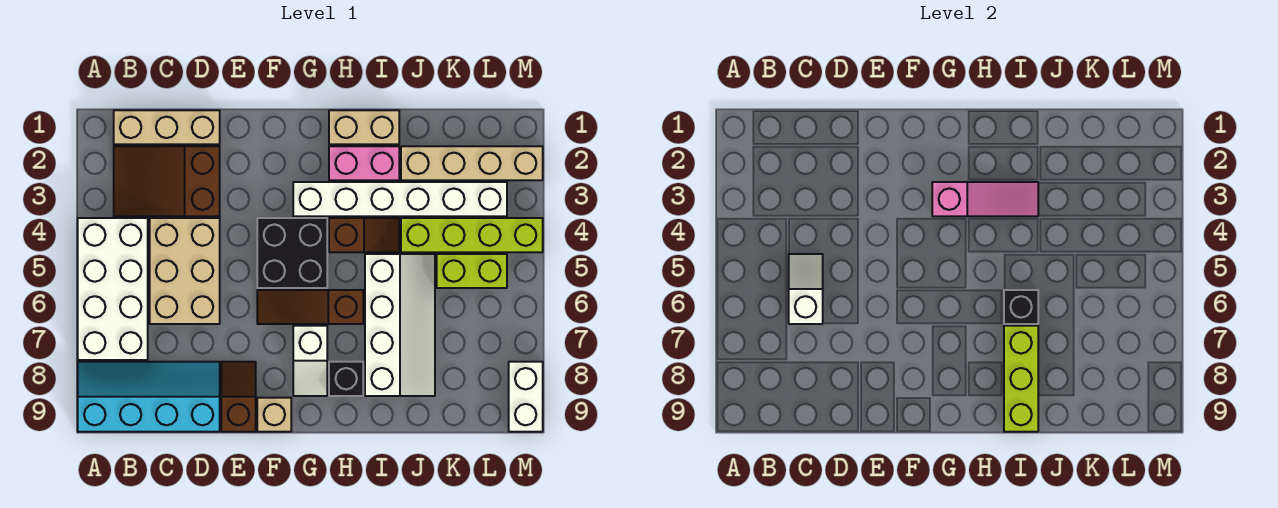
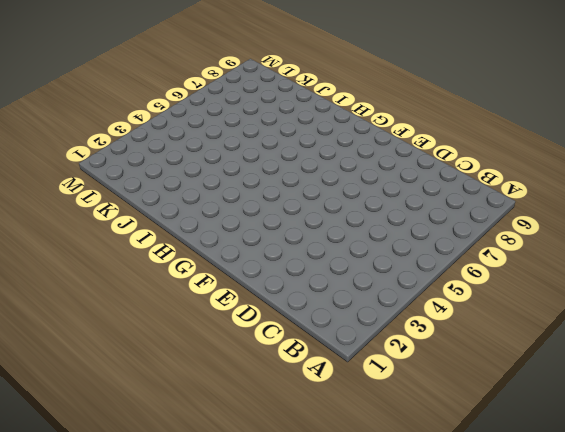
none -> white 2x4 brick [78,218,148,360]
none -> cyan 2x4 slope [78,362,220,432]
none -> tan 1x3 brick [114,110,220,144]

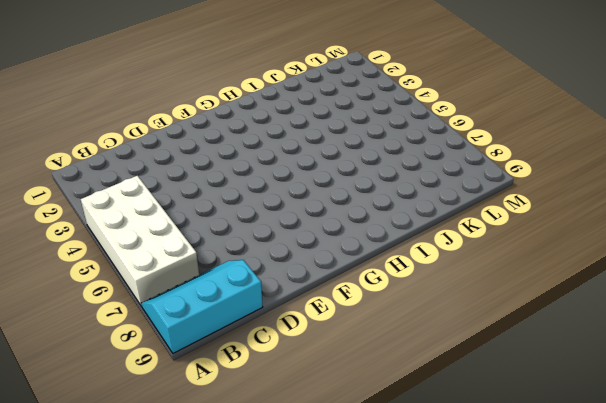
cyan 2x3 slope [141,260,263,353] -> cyan 2x4 slope [78,362,220,432]
none -> tan 1x3 brick [114,110,220,144]
none -> brown 2x3 slope [114,146,220,216]
none -> tan 2x3 brick [150,218,220,324]

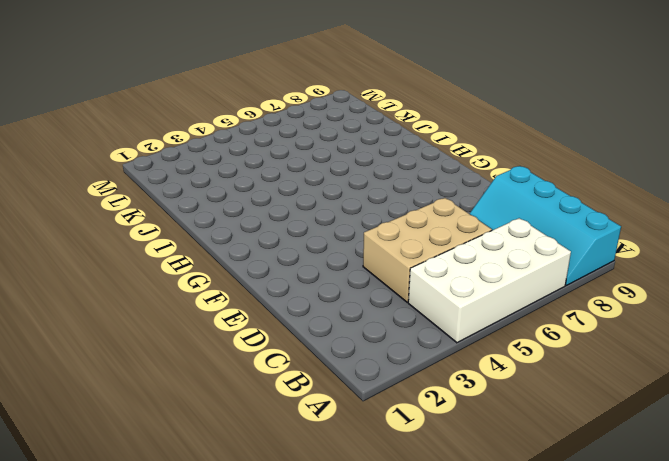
none -> tan 1x3 brick [114,110,220,144]
none -> brown 2x3 slope [114,146,220,216]
none -> brown 1x2 slope [221,362,256,432]

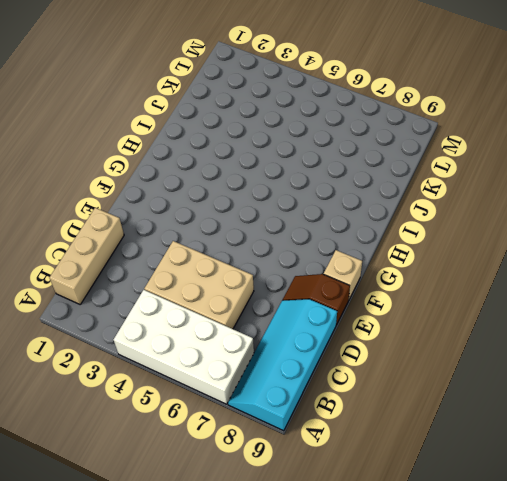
none -> brown 2x3 slope [114,146,220,216]
none -> black 2x2 brick [257,218,327,288]
none -> brown 1x3 slope [257,290,363,324]

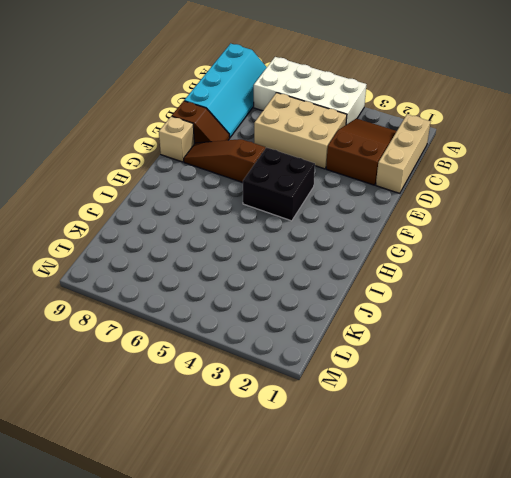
brown 1x3 slope [184,139,265,182] -> brown 1x3 slope turned to [257,290,363,324]
none -> white 1x6 brick [293,182,507,216]
none -> white 1x2 slope [293,326,327,396]
none -> tan 1x2 brick [329,110,399,144]

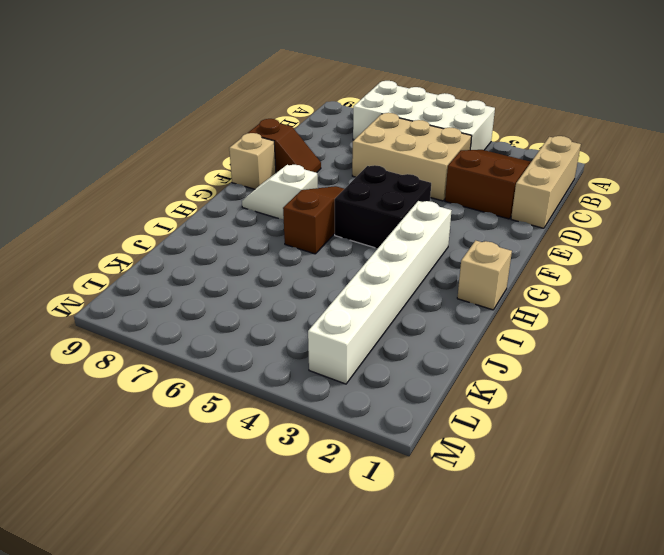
tan 1x1 brick [457,240,512,310] -> tan 1x2 brick [329,110,399,144]
none -> cyan 2x4 slope [78,362,220,432]
none -> pink 1x2 brick [329,146,399,180]
none -> brown 1x2 slope [329,218,399,252]

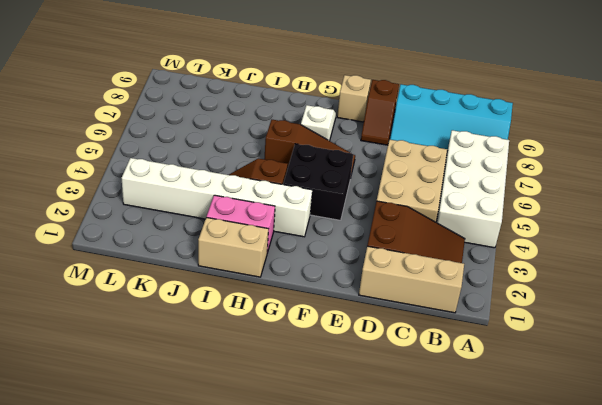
none -> black 1x1 brick [329,362,363,396]
none -> white 2x4 slope [365,254,435,396]
none -> tan 1x4 brick [401,146,543,180]

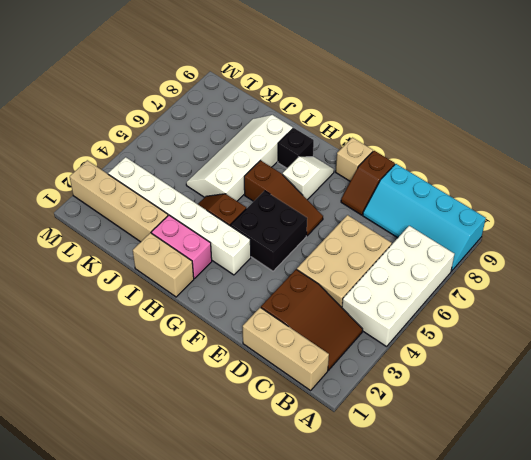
none -> lime 1x4 brick [401,218,543,252]
none -> lime 1x2 brick [437,254,507,288]
none -> white 1x2 brick [509,362,543,432]

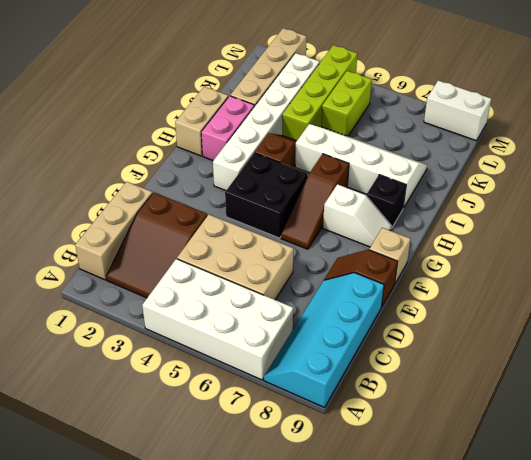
none -> white 1x2 slope [789,254,823,324]
none -> pink 1x3 slope [932,182,1038,216]
none -> black 1x1 brick [1004,290,1038,324]

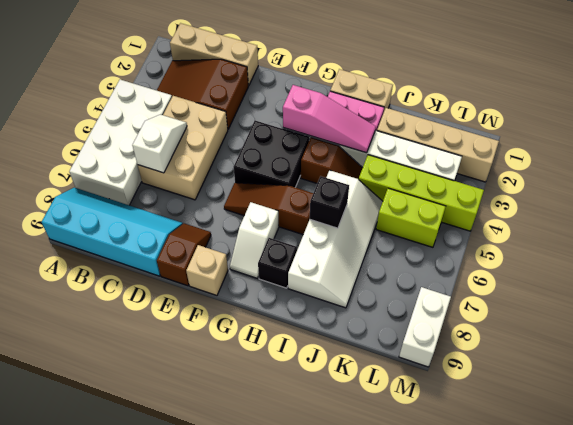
none -> lime 1x3 brick [1004,326,1038,432]

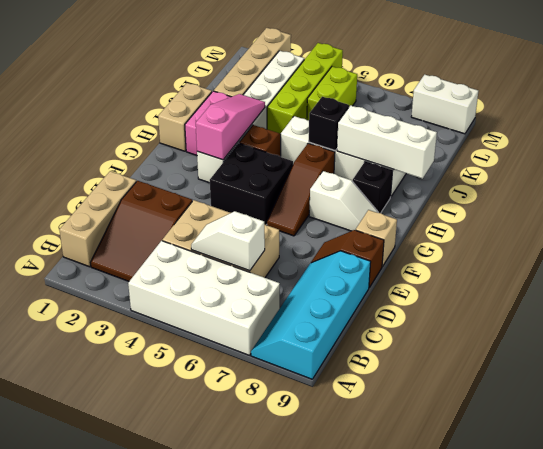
white 1x3 brick [337,105,437,179] -> lime 1x3 brick [1004,326,1038,432]

